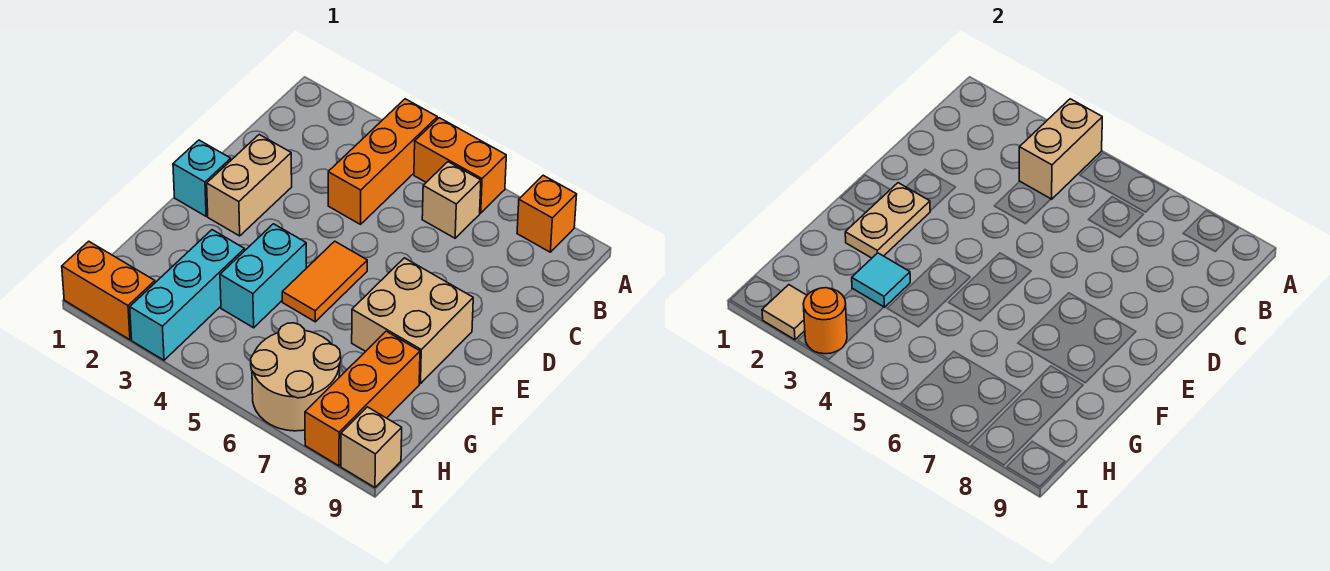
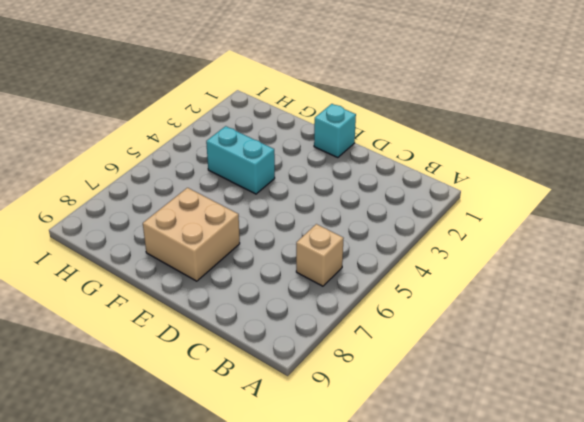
none -> orange 1x3 brick [328,99,437,224]
none -> orange 1x2 brick [414,118,506,213]
none -> orange 1x1 brick [517,175,577,252]

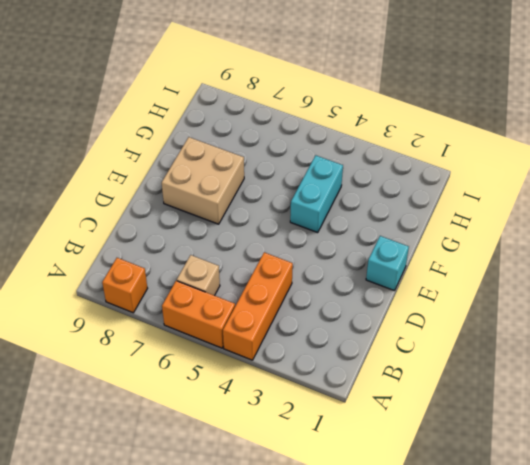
none -> tan 1x2 brick [207,135,292,236]
none -> orange 1x2 tile [282,241,367,322]
none -> cyan 1x3 brick [130,230,245,360]

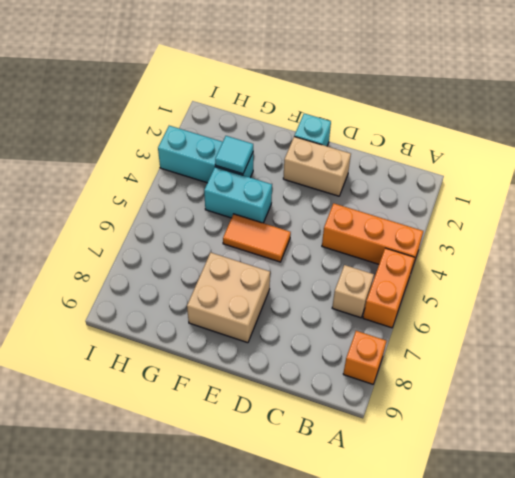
none -> orange 1x3 brick [305,331,420,466]
none -> tan 2x2 round brick [251,323,341,431]
none -> orange 1x2 brick [62,241,155,340]

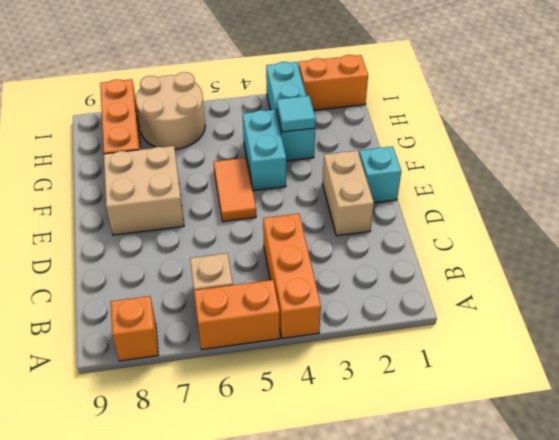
none -> tan 1x1 brick [341,407,402,488]
none -> tan 1x2 brick [1019,99,1102,199]
none -> tan 1x2 plate [845,183,930,258]

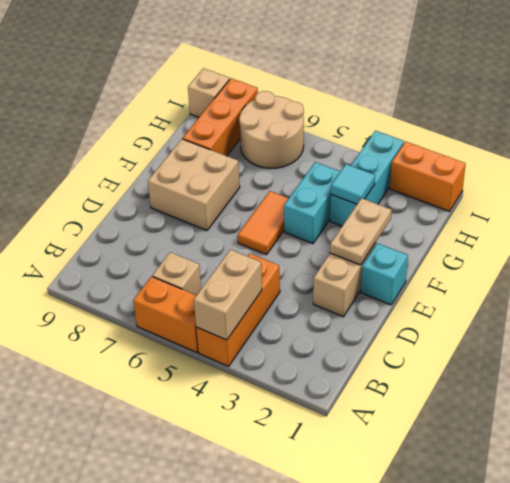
none -> orange 1x1 brick [517,175,577,252]
none -> tan 1x1 tile [762,285,807,340]
none -> orange 1x1 round brick [803,288,847,354]

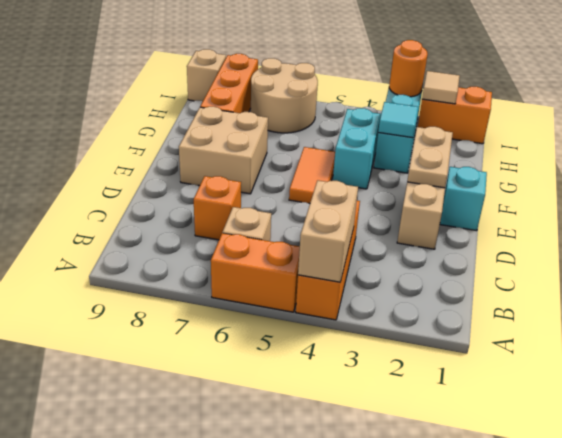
orange 1x1 brick [194,176,241,240] -> orange 1x1 brick moved to [517,175,577,252]

